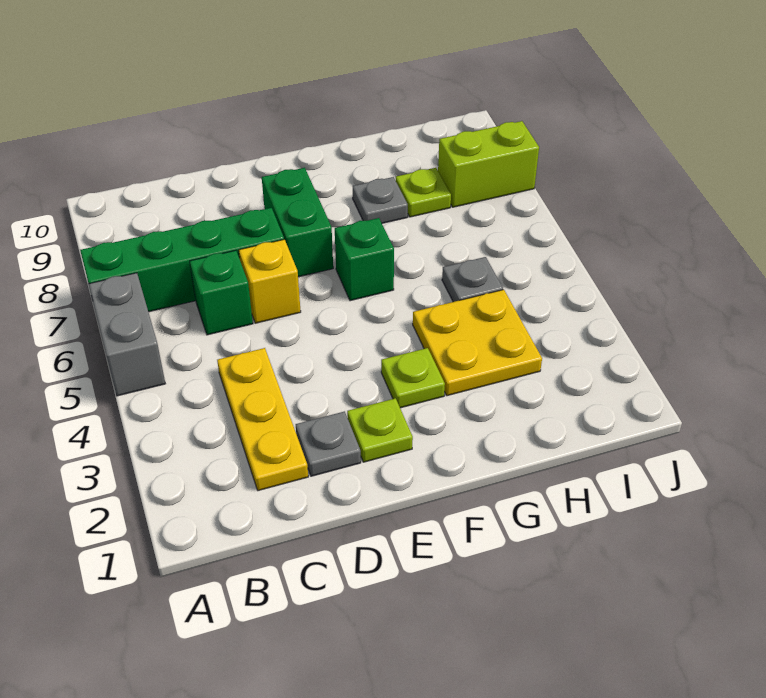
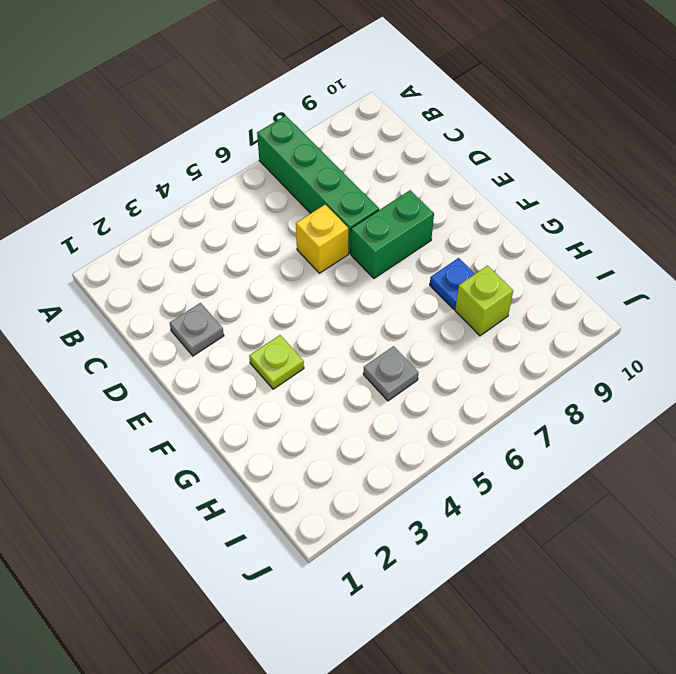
blue 1x1 plate [430,258,475,309] -> grey 1x1 plate [353,177,408,223]
lime 1x1 brick [455,266,513,336] -> lime 1x1 plate [396,168,451,217]
none -> grey 1x2 brick [89,273,165,396]
none -> yellow 1x3 plate [217,348,308,491]
none -> green 1x1 brick [190,250,253,335]

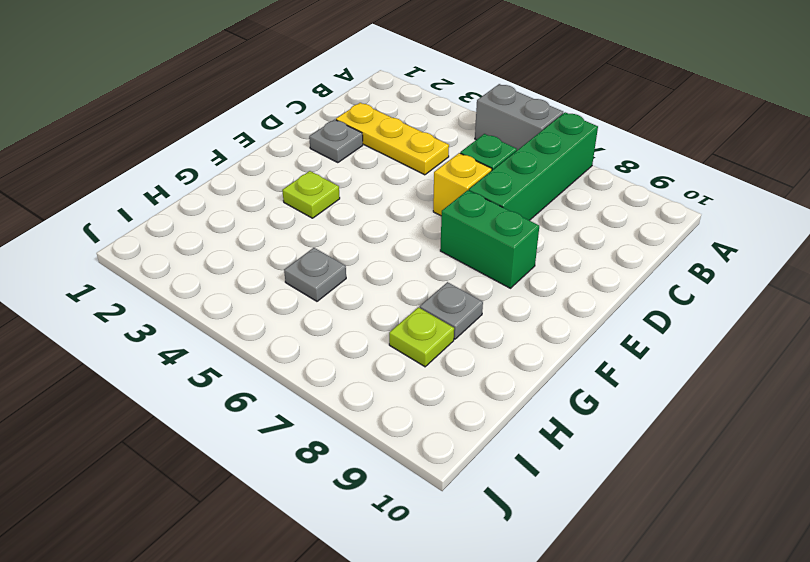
none -> lime 1x1 plate [347,398,413,462]
none -> green 1x1 brick [335,218,394,301]
none -> yellow 2x2 plate [413,290,542,396]

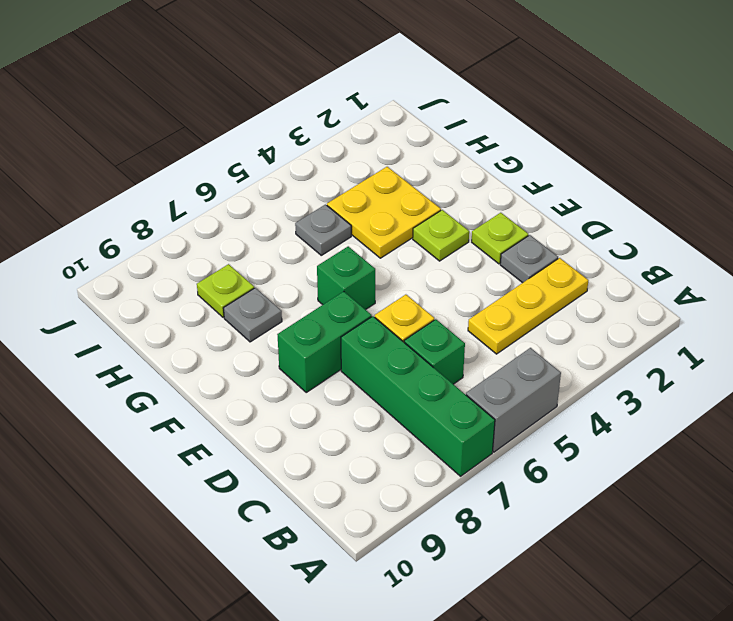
none -> lime 1x2 brick [438,121,539,207]

